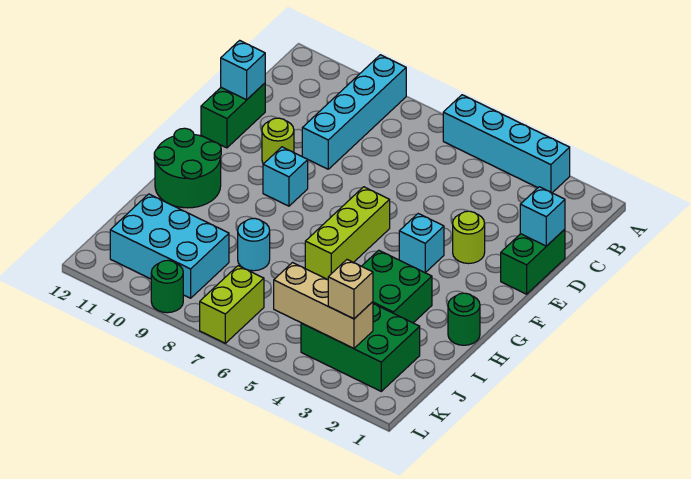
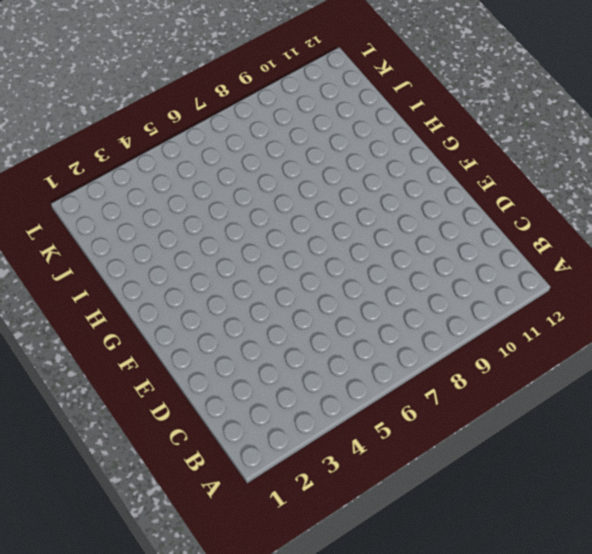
none -> cyan 1x4 brick [443,95,570,193]
none -> cyan 1x4 brick [302,55,406,169]
none -> green 1x2 brick [501,229,565,294]

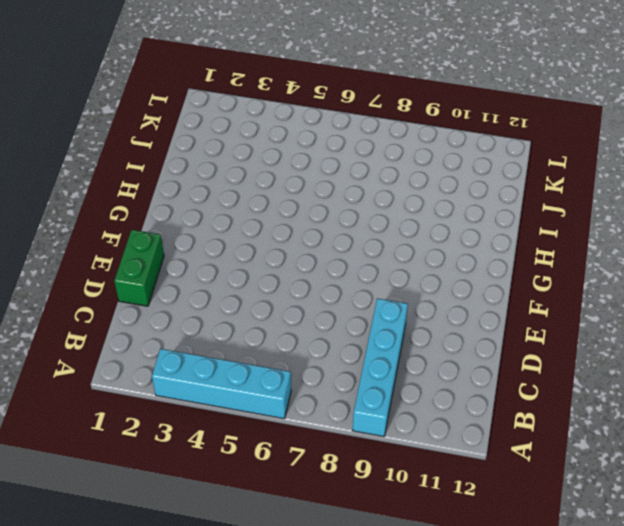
none -> green 1x2 brick [201,83,265,148]
none -> lime 1x1 round brick [453,211,485,264]
none -> lime 1x1 round brick [262,118,294,164]

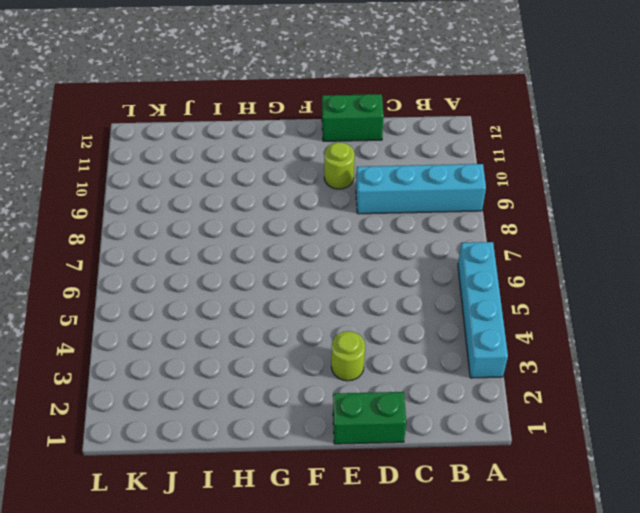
none -> cyan 1x1 brick [399,214,444,273]
none -> lime 1x3 brick [305,187,390,280]
none -> cyan 1x1 brick [263,147,308,206]

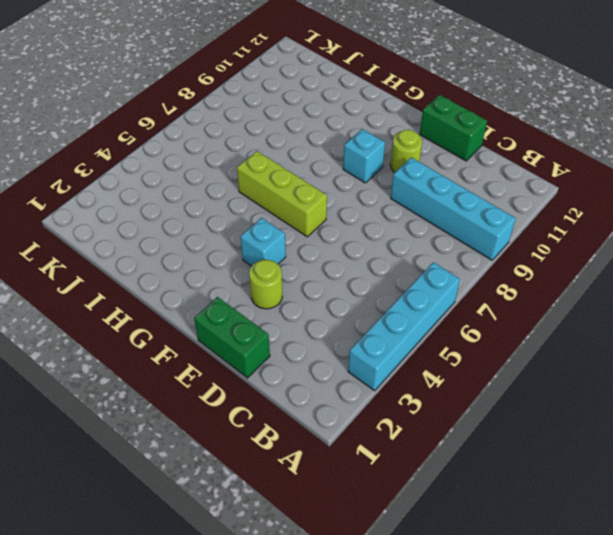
none -> green 2x2 round brick [154,128,221,208]
none -> green 1x1 round brick [448,293,480,345]
none -> green 2x2 brick [362,250,432,323]

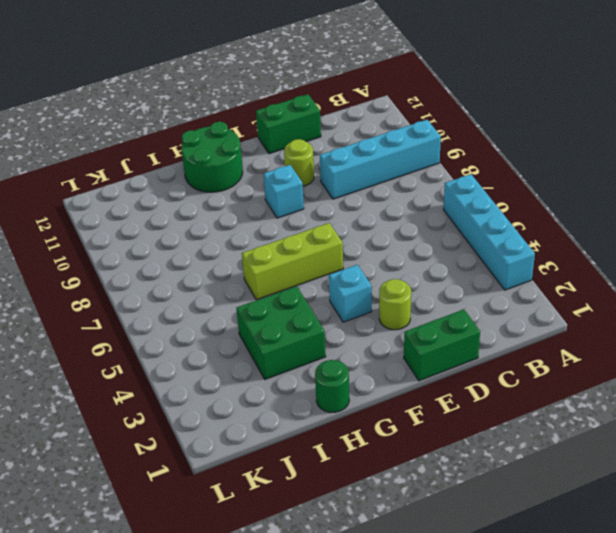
none -> cyan 1x1 round brick [238,218,270,271]
none -> green 2x3 brick [301,304,420,391]
none -> cyan 2x3 brick [110,194,229,298]

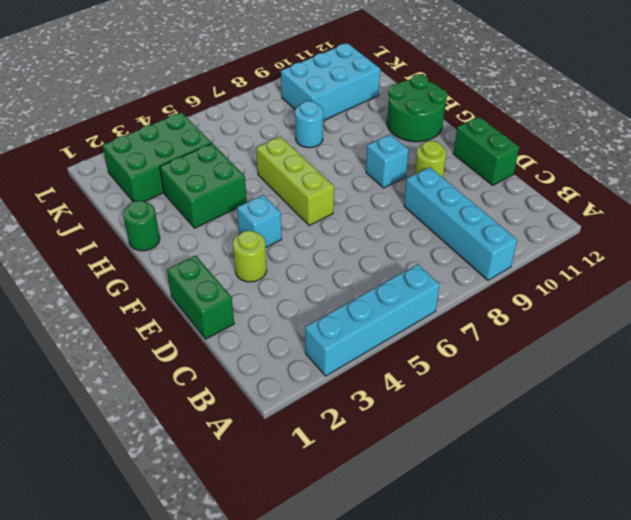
none -> lime 1x2 brick [200,266,264,343]
none -> green 1x1 round brick [151,260,183,313]
none -> cyan 1x1 brick [520,187,565,246]

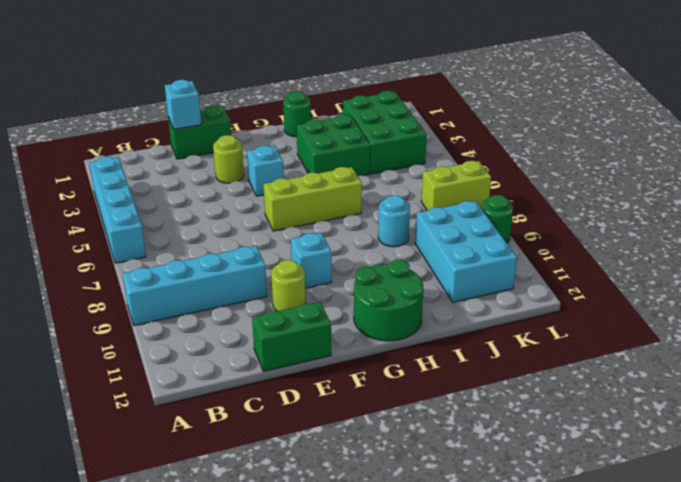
none -> cyan 1x1 brick [221,40,265,100]
none -> tan 1x3 brick [274,263,373,348]
none -> tan 1x1 brick [328,260,373,319]

